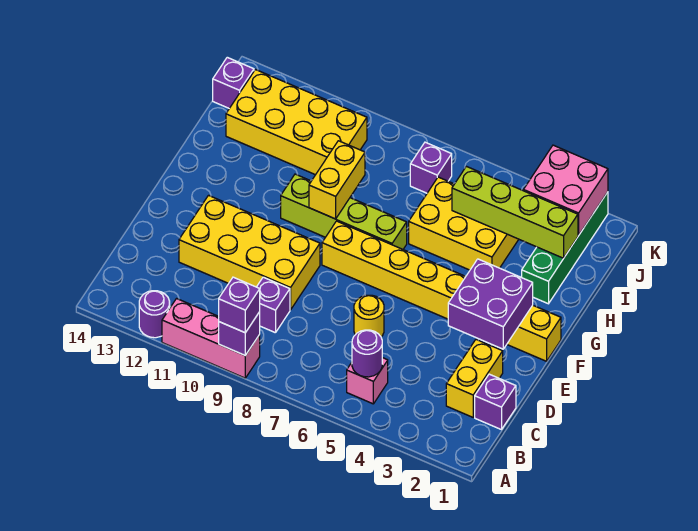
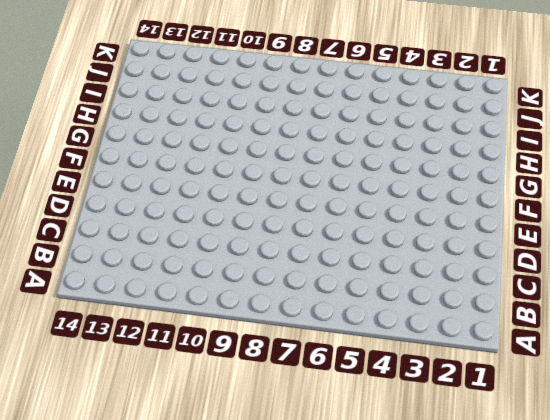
none -> pink 1x3 brick [162,299,260,378]
none -> purple 1x1 round brick [139,291,170,338]
none -> pink 1x1 brick [347,358,388,404]

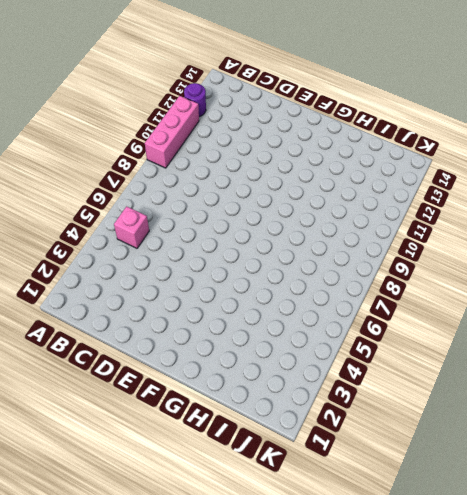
none -> purple 1x1 brick [475,374,516,430]
none -> yellow 1x2 brick [446,340,503,417]
none -> purple 1x1 brick [257,277,290,333]

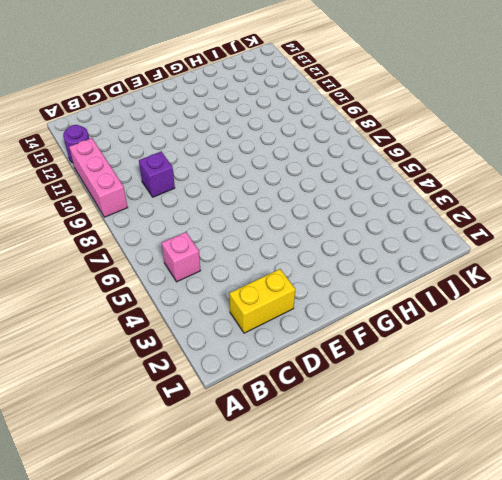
none -> purple 1x1 brick [475,374,516,430]
none -> yellow 1x1 round brick [354,295,384,337]
none -> yellow 2x4 brick [179,195,320,310]

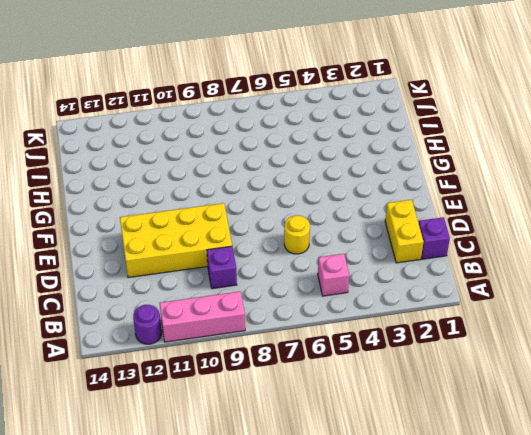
none -> yellow 1x8 brick [322,221,561,361]
none -> lime 1x4 brick [281,174,407,249]
none -> green 1x4 brick [522,192,608,304]

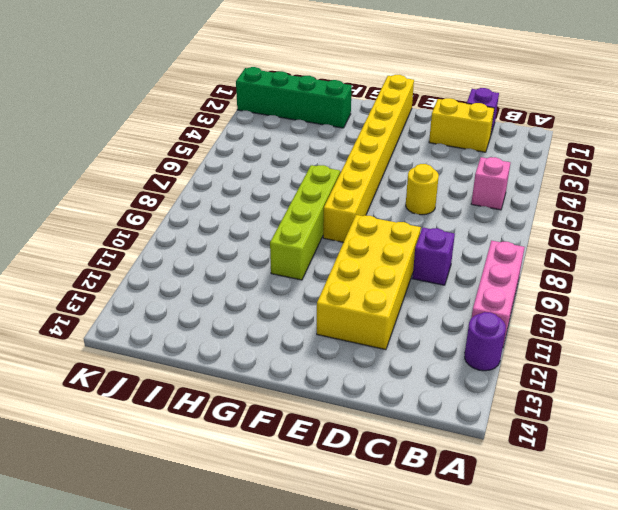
none -> yellow 2x3 brick [409,177,519,270]
none -> yellow 2x4 brick [226,70,367,175]
none -> purple 1x1 brick [410,142,452,193]

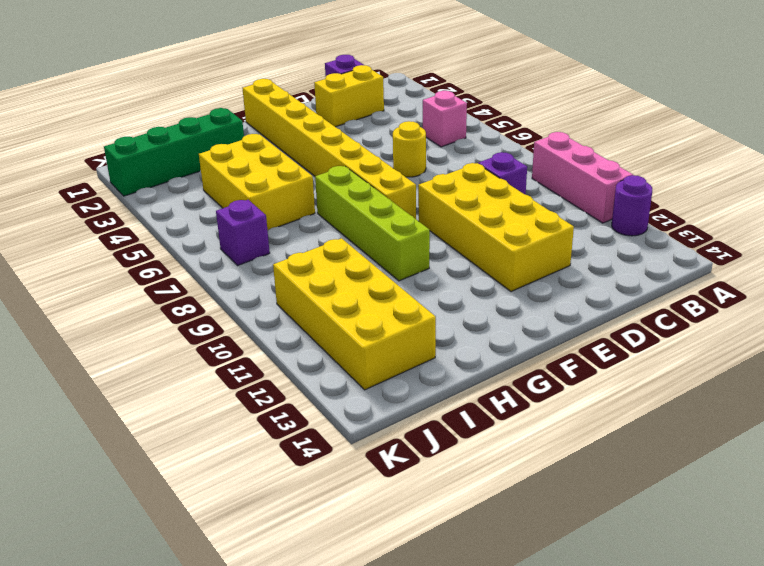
none -> purple 1x1 brick [213,57,254,108]
none -> purple 1x1 brick [219,312,260,355]
none -> purple 1x1 round brick [352,330,382,377]

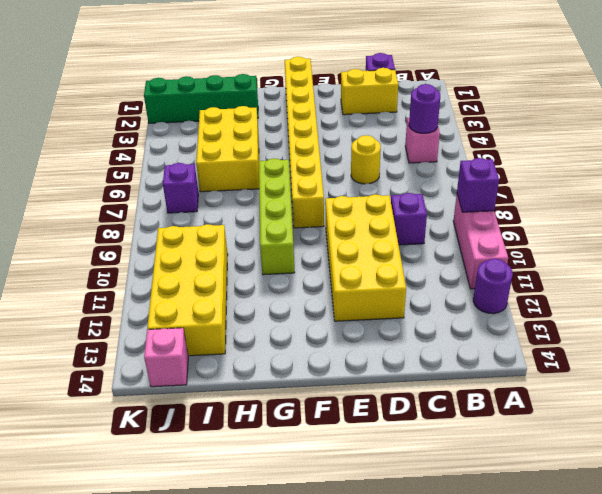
pink 1x1 brick [144,328,188,387] -> purple 1x1 brick [213,57,254,108]
none -> purple 2x2 brick [448,259,533,349]
none -> yellow 1x2 brick [309,141,365,219]
none -> lime 1x4 brick [452,166,578,258]

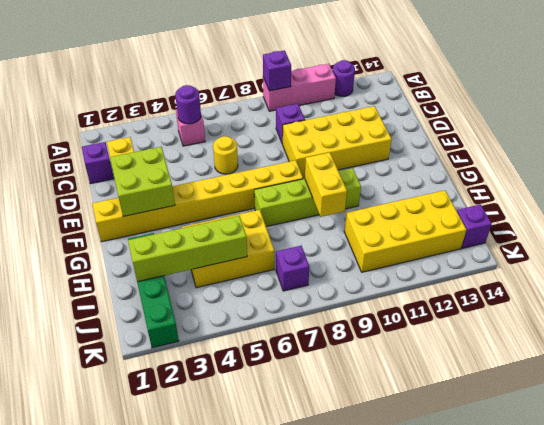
lime 2x2 brick [110,147,175,217] -> purple 2x2 brick [448,259,533,349]
none -> pink 2x2 brick [523,145,608,235]
none -> purple 1x1 brick [219,277,260,333]

